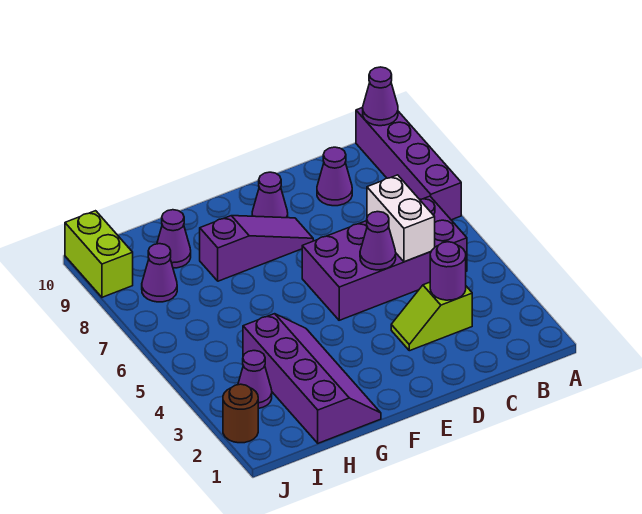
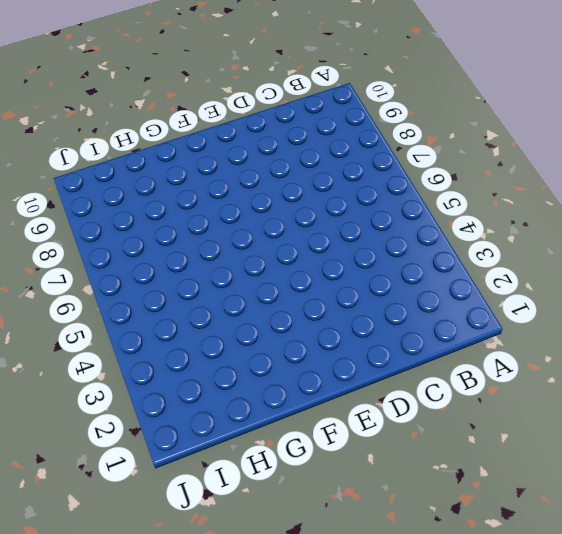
none -> purple 1x4 brick [356,107,461,220]
none -> purple 2x4 brick [302,196,467,320]
none -> lime 1x2 slope [391,282,472,351]

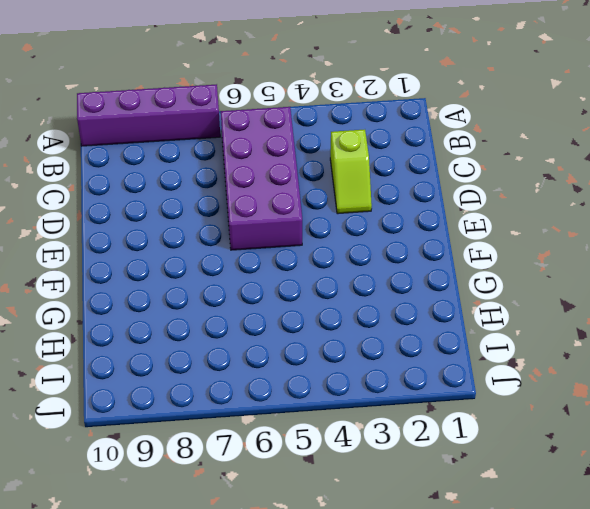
none -> purple 1x1 cone [317,147,352,206]
none -> purple 1x3 slope [200,216,313,281]
none -> purple 1x1 cone [252,172,288,218]

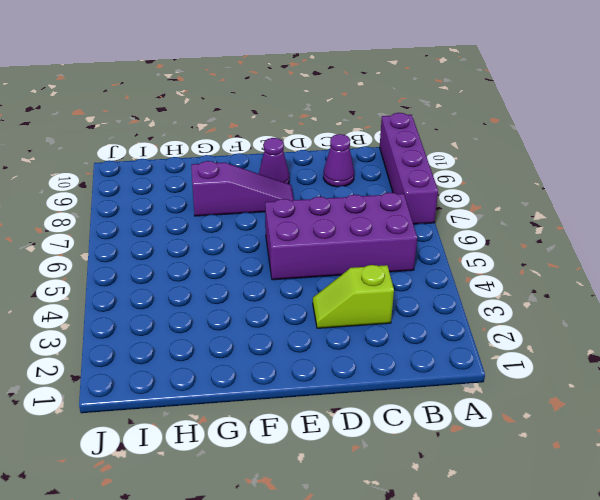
none -> purple 2x4 slope [243,314,381,443]
none -> purple 1x1 cone [157,210,191,268]
none -> purple 1x1 cone [238,351,272,409]

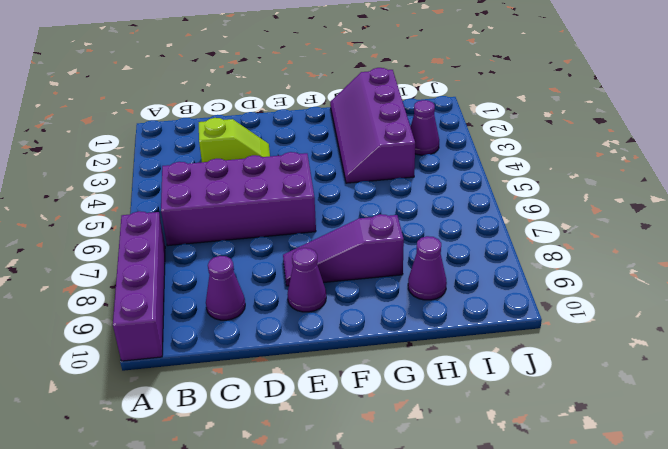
none -> purple 1x1 cone [142,244,177,302]
none -> brown 1x1 round brick [223,384,258,443]
none -> lime 1x2 brick [65,211,133,297]

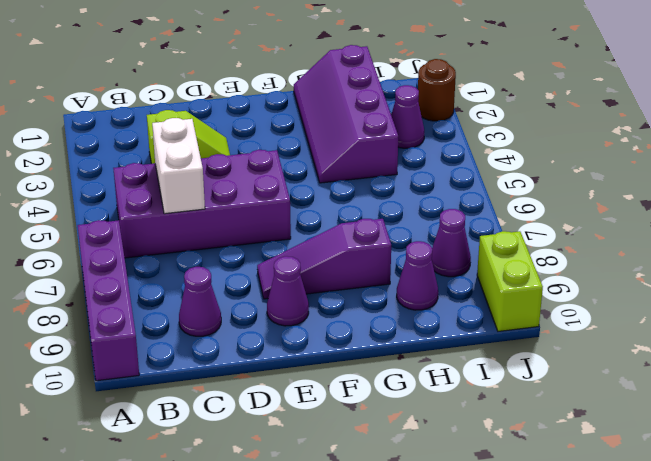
none -> purple 1x1 cone [363,67,398,126]
none -> purple 1x1 round brick [430,242,466,300]
none -> purple 1x1 cone [360,212,396,270]

